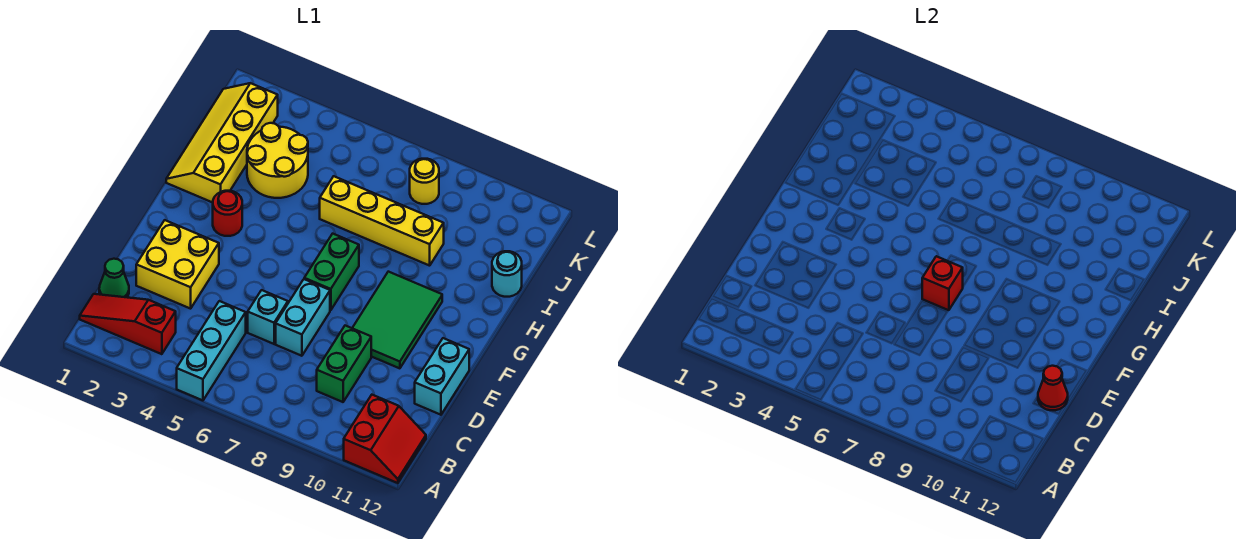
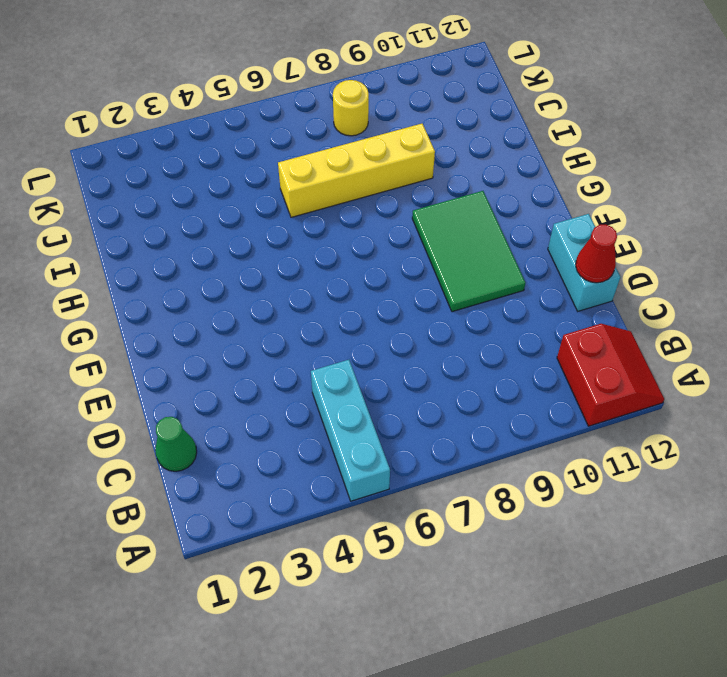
none -> red 1x3 slope [80,294,176,354]
none -> green 1x2 brick [317,326,371,402]
none -> yellow 2x2 brick [136,220,219,309]

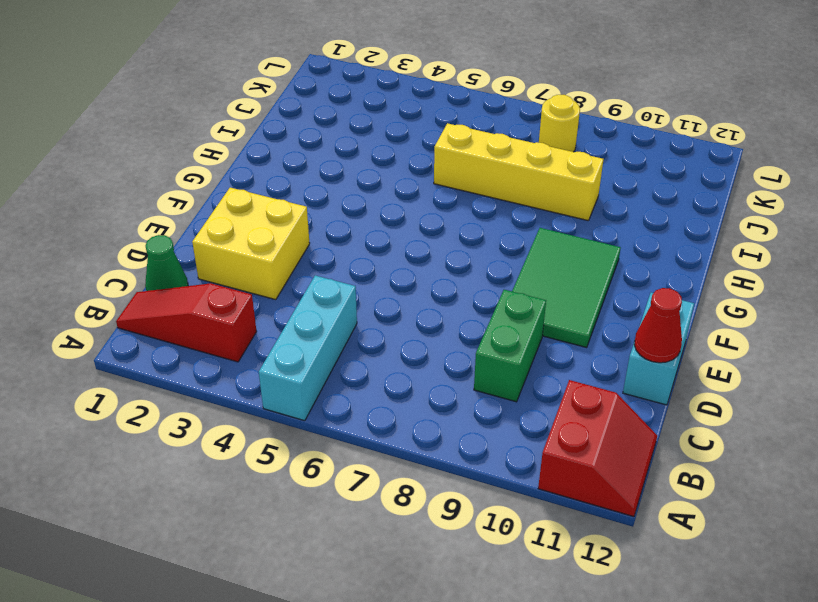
none -> cyan 1x1 brick [248,290,288,344]
none -> cyan 1x2 brick [276,279,330,356]
none -> green 1x2 brick [304,234,359,310]

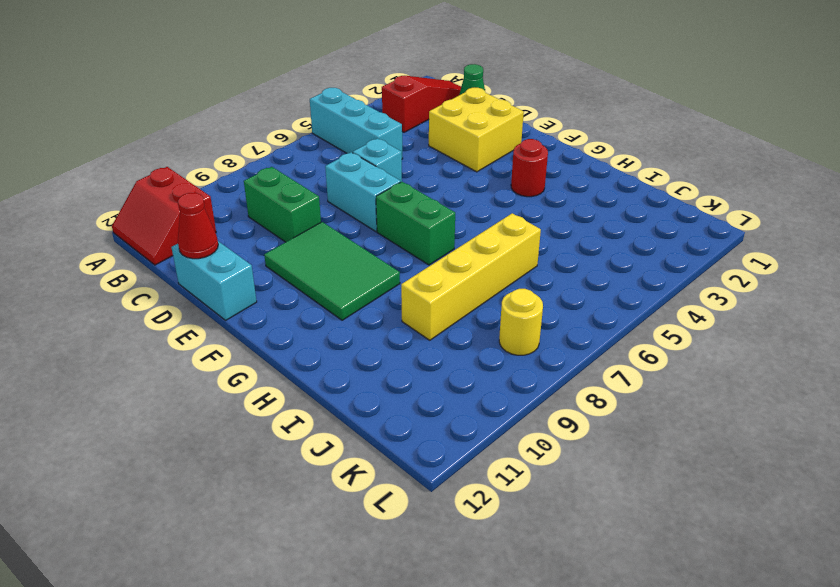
none -> yellow 2x4 slope [166,83,278,203]
none -> yellow 2x2 round brick [247,123,308,198]
none -> cyan 1x1 round brick [492,251,522,297]

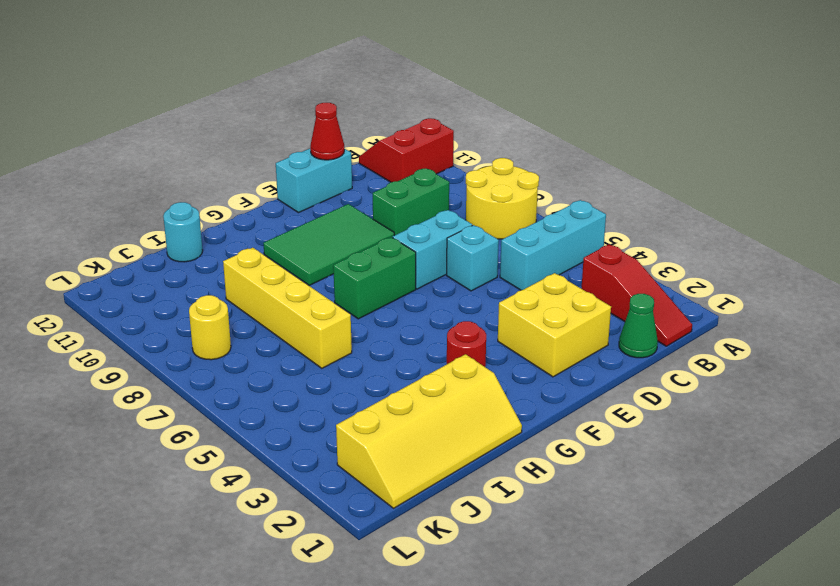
yellow 2x2 round brick [466,158,539,239] -> yellow 2x2 round brick moved to [247,123,308,198]
none -> red 1x1 brick [922,256,963,310]

